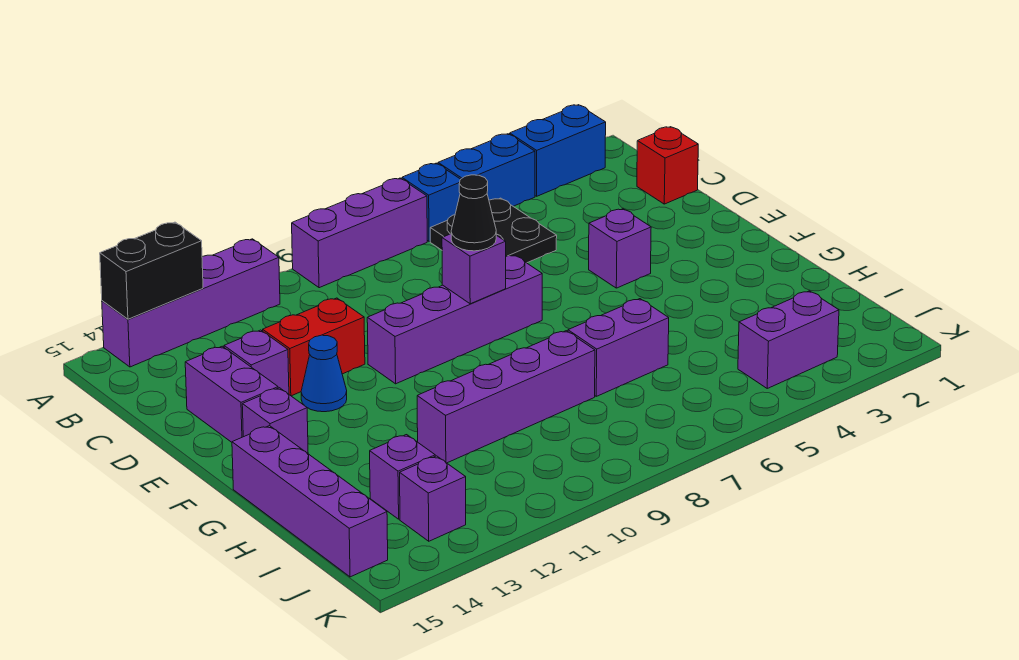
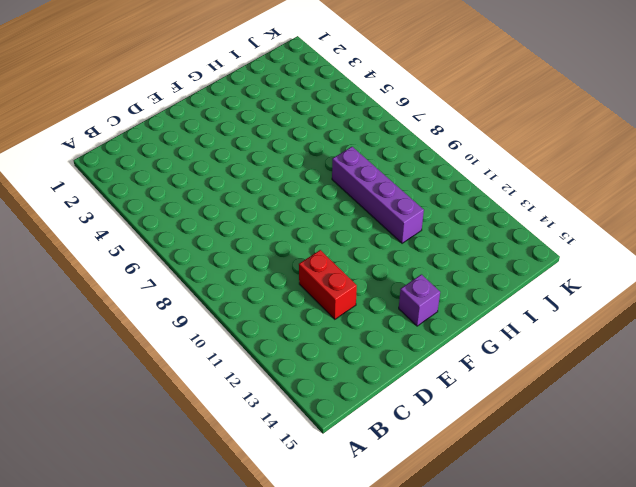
none -> blue 1x2 brick [510,105,606,196]
none -> blue 1x2 brick [438,134,535,206]
none -> blue 1x1 brick [402,163,460,242]

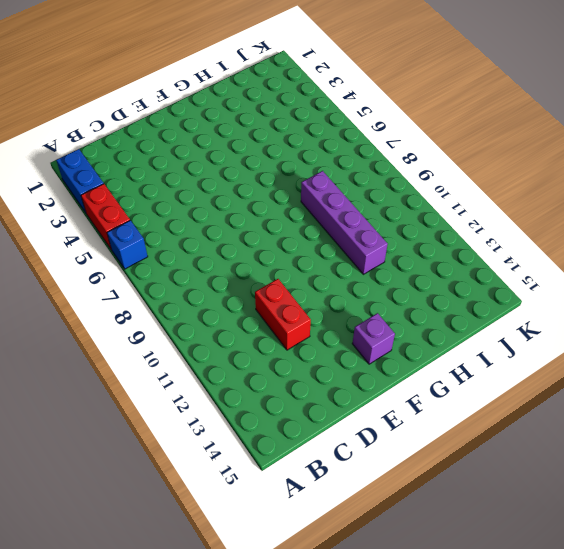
red 1x2 brick [81,184,130,250] -> blue 1x2 brick [438,134,535,206]
none -> purple 1x3 brick [292,178,427,288]
none -> purple 1x4 brick [102,239,280,367]
none -> black 2x2 plate [430,198,557,263]

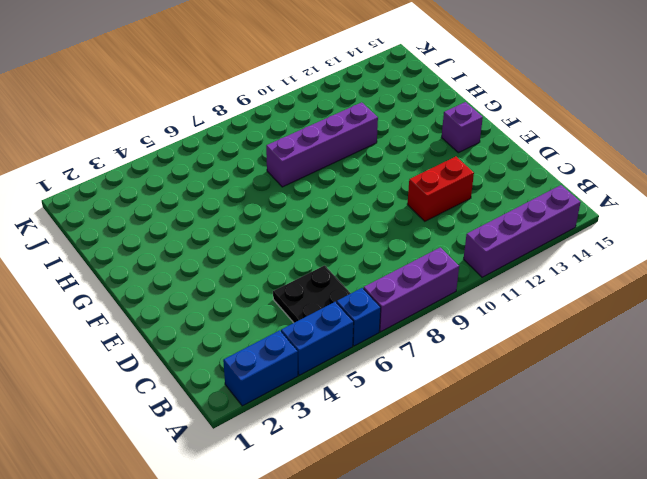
none -> red 1x1 brick [637,127,698,204]
none -> purple 1x1 brick [224,330,289,394]
none -> purple 1x2 brick [185,346,278,442]

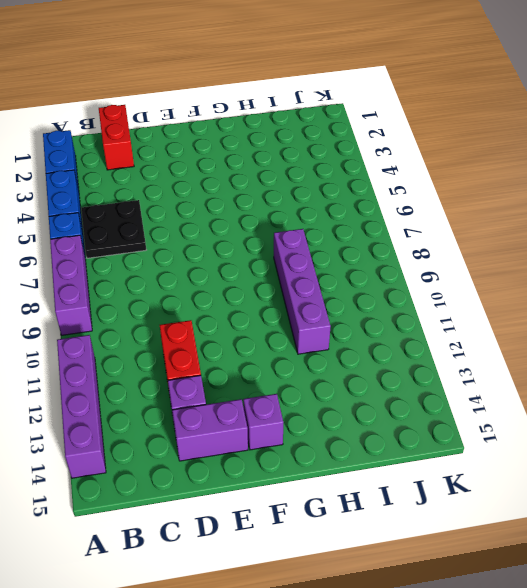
red 1x2 brick [99,105,134,170] -> red 1x1 brick [637,127,698,204]
none -> purple 1x1 brick [589,209,651,288]
none -> purple 1x4 brick [367,255,542,384]
none -> blue 1x1 cone [301,335,347,412]

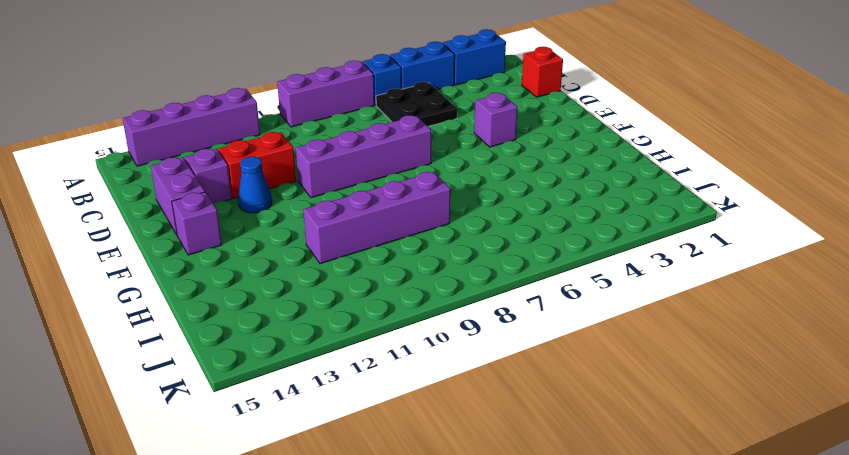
none -> purple 1x4 brick [232,426,388,577]
none -> purple 1x2 brick [568,299,669,396]
none -> purple 1x1 brick [370,435,435,519]

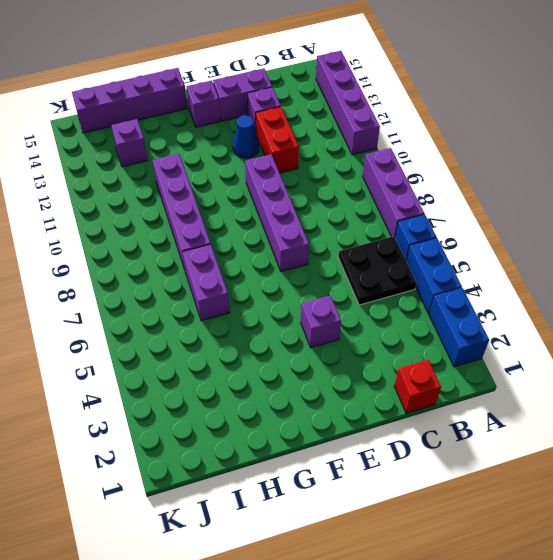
none -> purple 1x2 brick [738,291,839,388]
none -> purple 1x1 brick [400,456,466,541]
none -> black 1x2 brick [100,222,203,319]

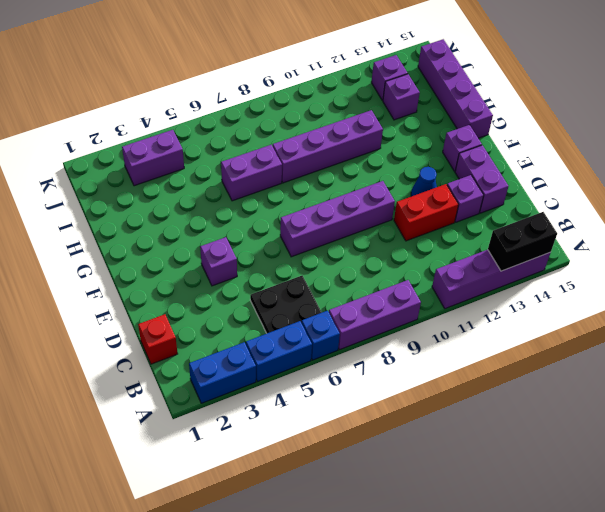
none -> purple 1x1 brick [442,234,506,304]
none -> black 1x1 cone [451,175,496,251]

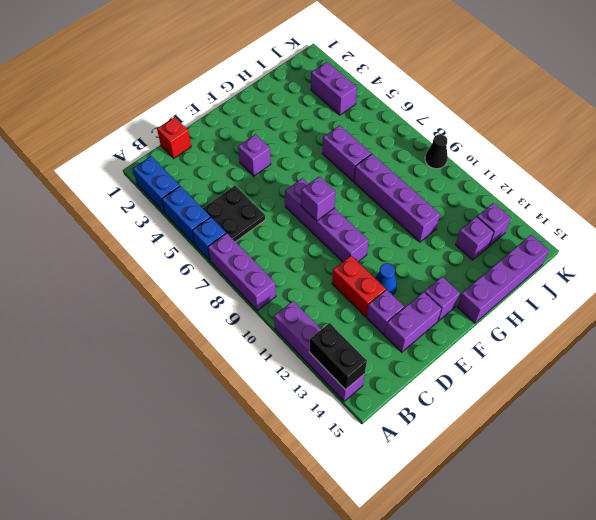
black 1x1 cone [425,134,448,169] -> black 1x1 cone moved to [451,175,496,251]

